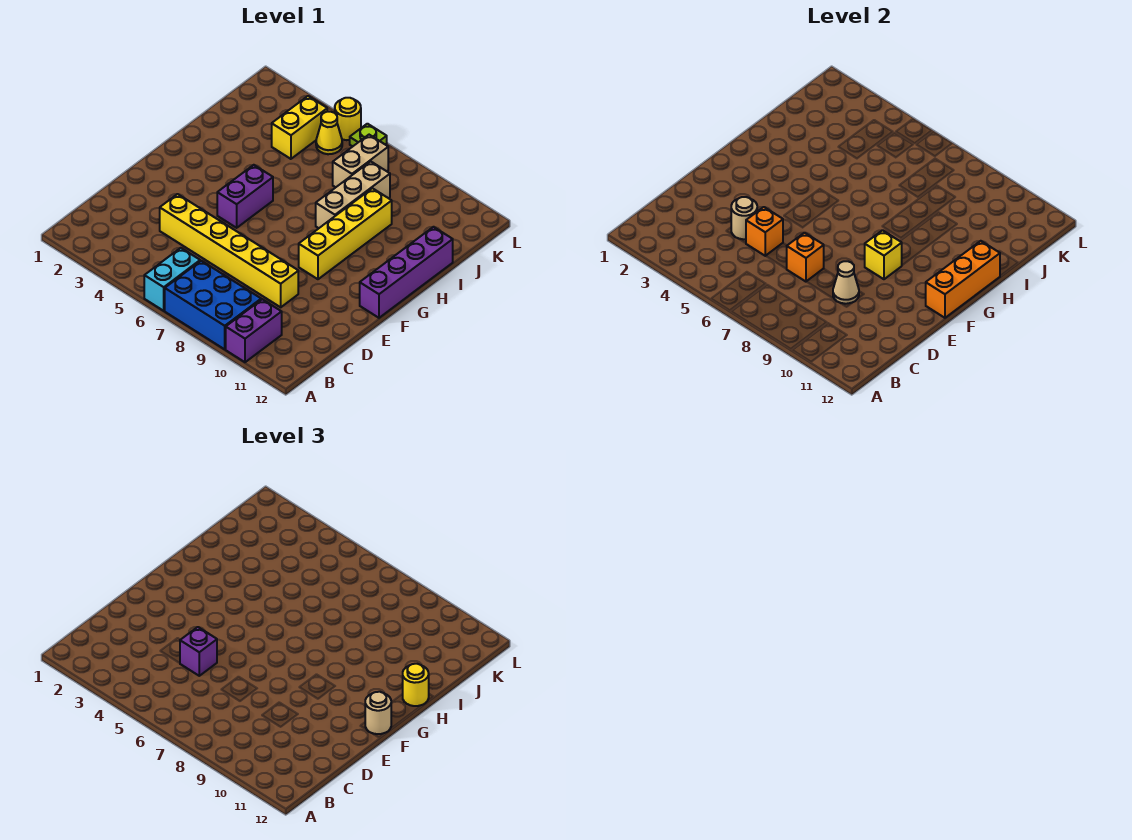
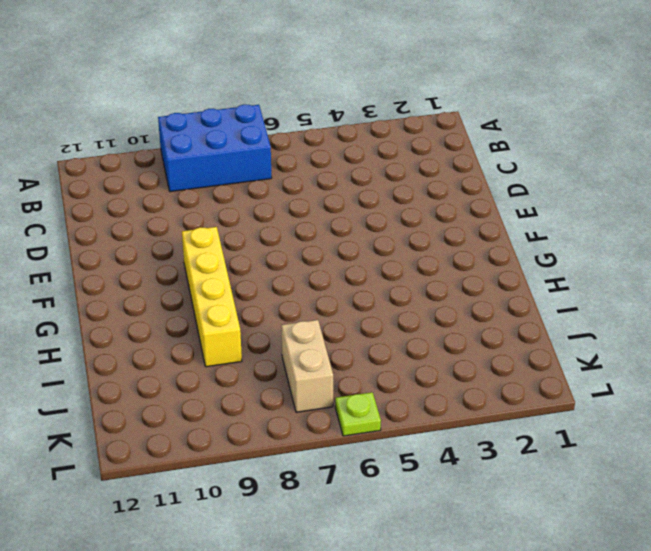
none -> cyan 1x2 brick [144,248,200,311]
none -> purple 1x2 brick [226,299,282,362]
none -> yellow 1x6 brick [160,194,298,307]

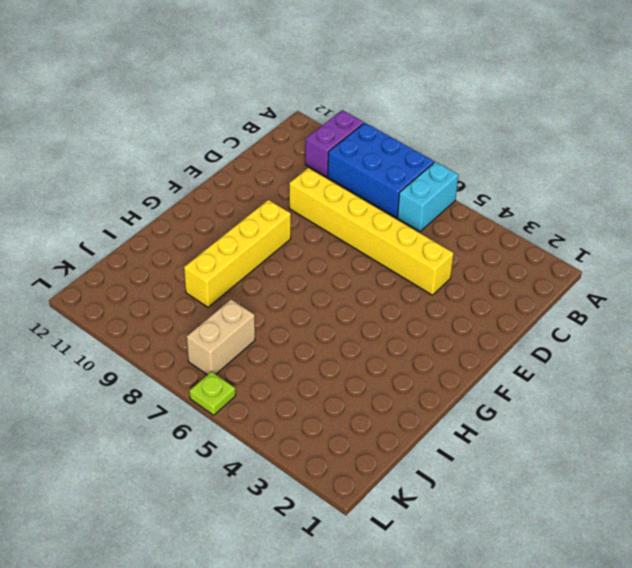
none -> purple 1x2 brick [217,165,273,228]
none -> purple 1x4 brick [360,227,453,318]
none -> tan 1x3 brick [316,161,390,228]

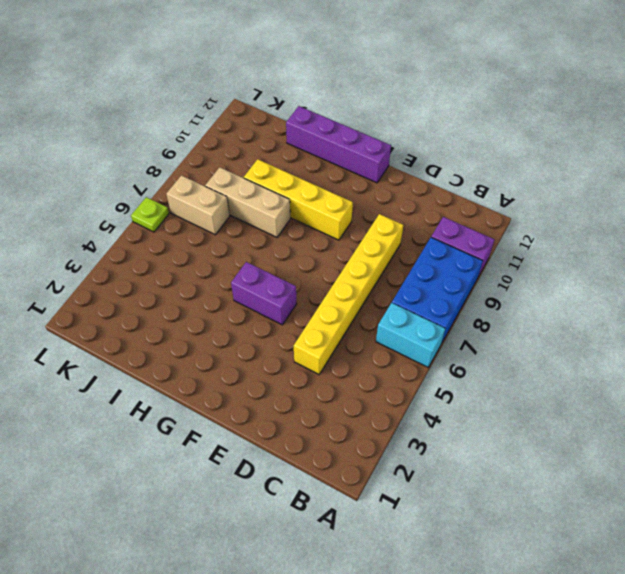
none -> yellow 1x2 brick [272,96,327,159]
none -> yellow 1x1 cone [316,112,342,154]
none -> yellow 1x1 round brick [335,98,361,140]

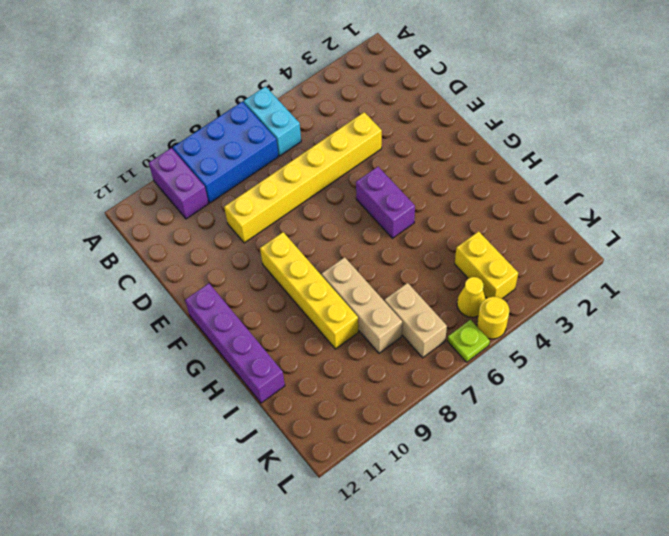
none -> tan 1x1 round brick [731,197,757,239]
none -> orange 1x1 brick [746,207,783,256]
none -> orange 1x1 brick [787,233,824,282]

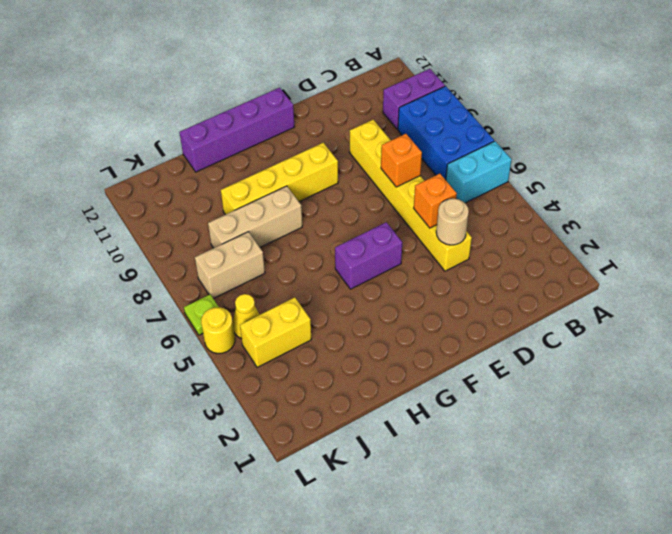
none -> tan 1x1 cone [833,261,859,304]
none -> yellow 1x1 brick [865,230,902,279]
none -> orange 1x3 brick [926,241,1000,318]

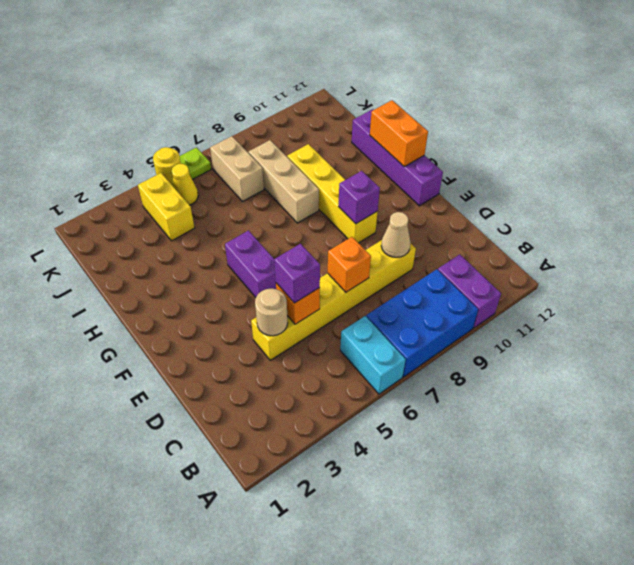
purple 1x1 brick [338,171,380,224] -> yellow 1x1 brick [865,230,902,279]
orange 1x2 brick [370,100,428,167] -> orange 1x3 brick [926,241,1000,318]
none -> tan 1x1 round brick [365,692,391,734]
none -> yellow 1x1 round brick [403,664,429,706]

